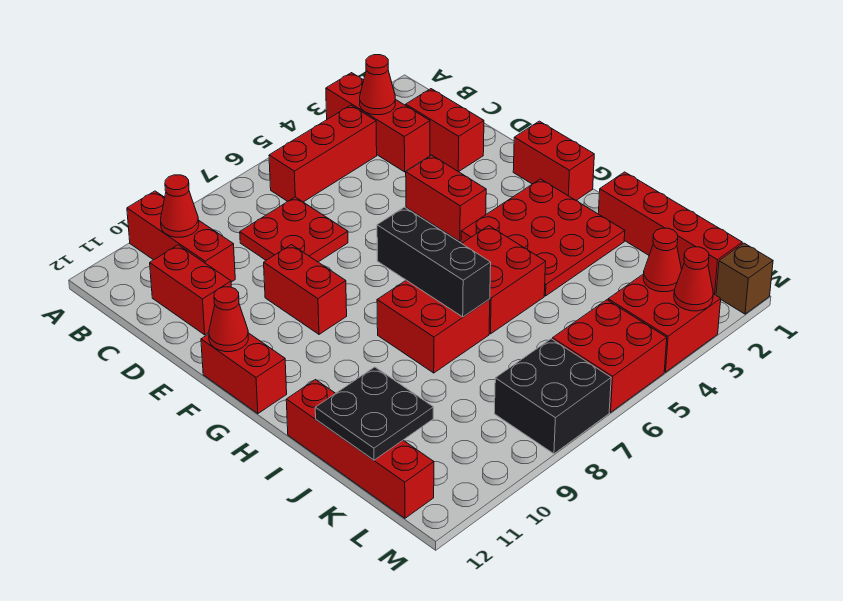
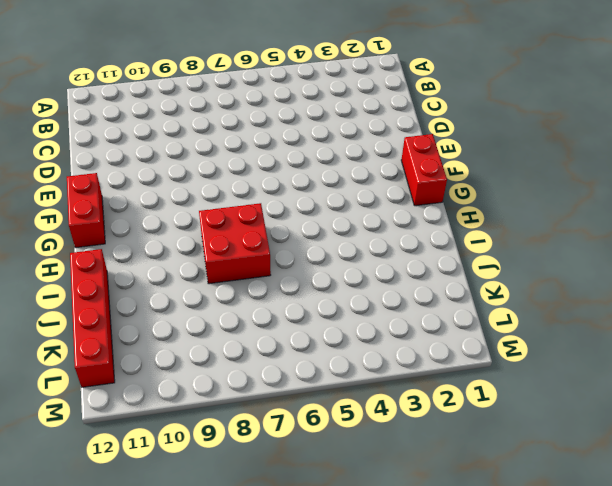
none -> red 1x3 brick [326,73,430,172]
none -> red 1x3 brick [127,191,235,282]
none -> red 1x3 brick [269,105,377,202]

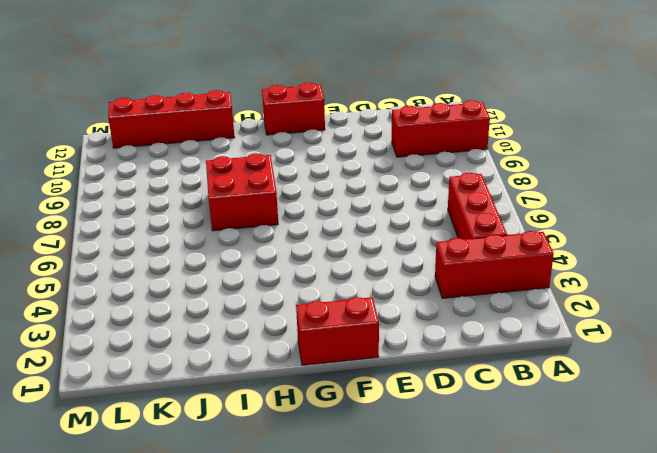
none -> red 1x2 brick [406,89,484,172]
none -> red 2x2 plate [240,197,348,262]
none -> red 1x2 brick [150,245,231,335]

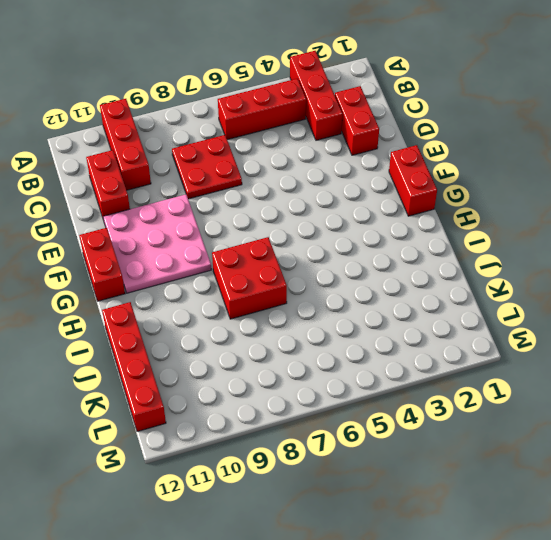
pink 3x3 plate [103,194,211,293] -> red 1x2 brick [264,245,347,334]
none -> red 1x2 brick [406,155,486,241]
none -> red 3x3 plate [461,179,625,296]
none -> red 2x2 brick [462,226,546,334]

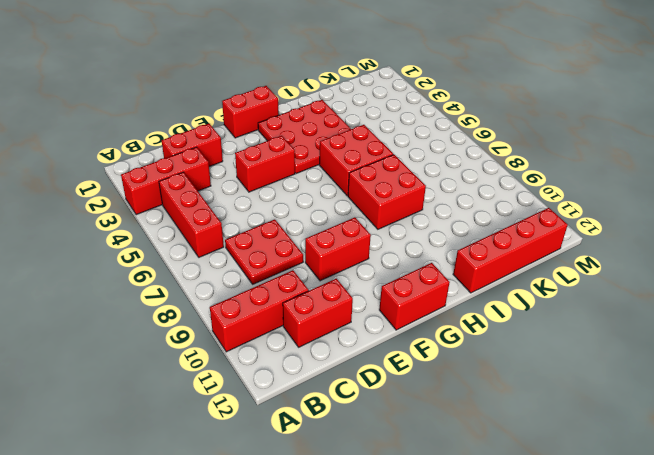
none -> red 1x4 brick [598,172,742,295]
none -> red 2x2 brick [608,274,721,372]
none -> red 2x2 brick [552,300,667,412]

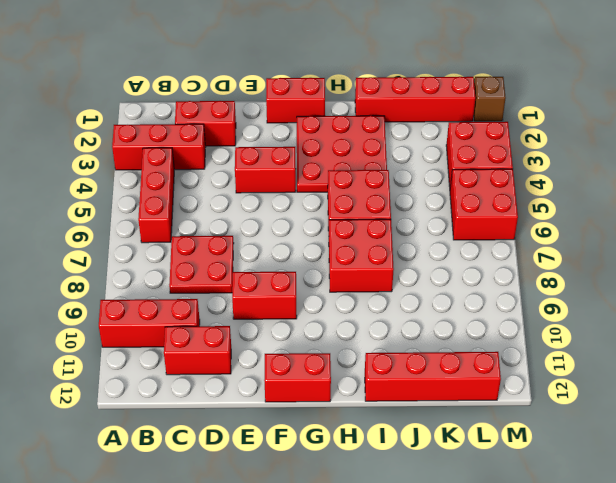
none -> black 2x2 brick [494,339,611,454]
none -> red 1x1 cone [360,55,395,115]
none -> red 1x1 cone [161,175,199,237]

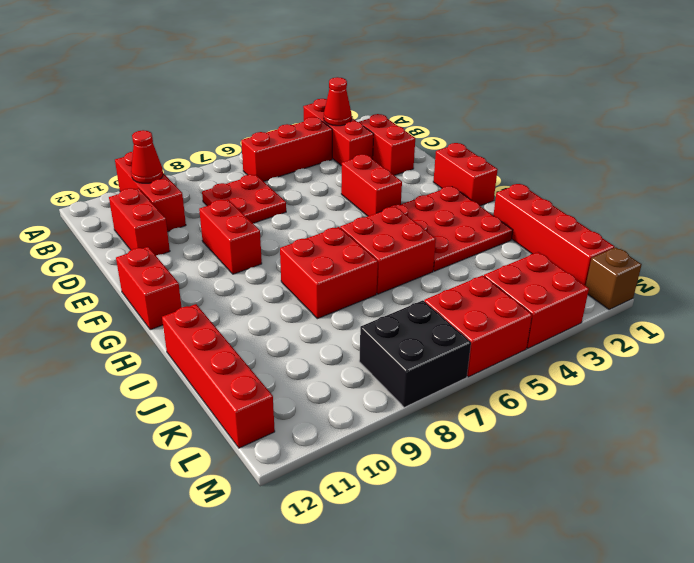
none -> red 1x1 cone [209,287,248,352]
none -> black 1x3 brick [377,207,491,317]
none -> black 2x2 plate [315,367,433,460]

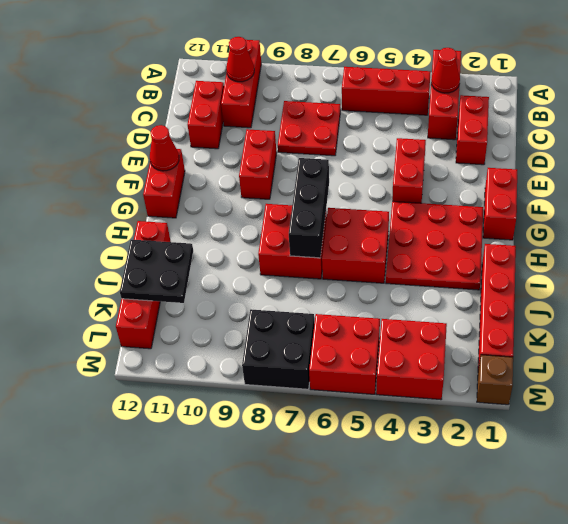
none -> red 1x1 cone [643,228,682,292]
none -> red 1x1 cone [674,247,713,311]

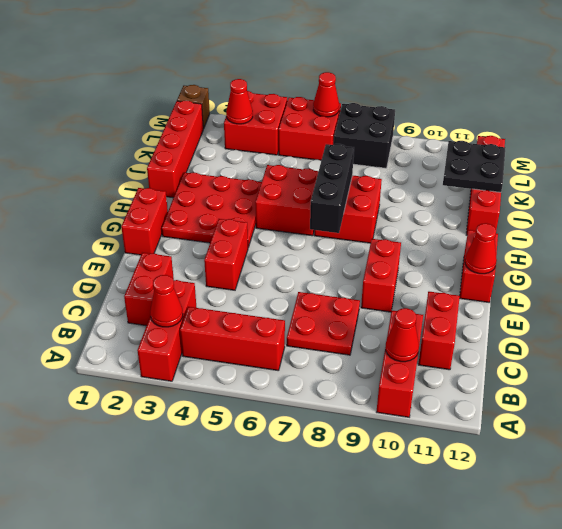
red 1x1 cone [313,72,339,117] -> red 1x1 cone moved to [674,247,713,311]

